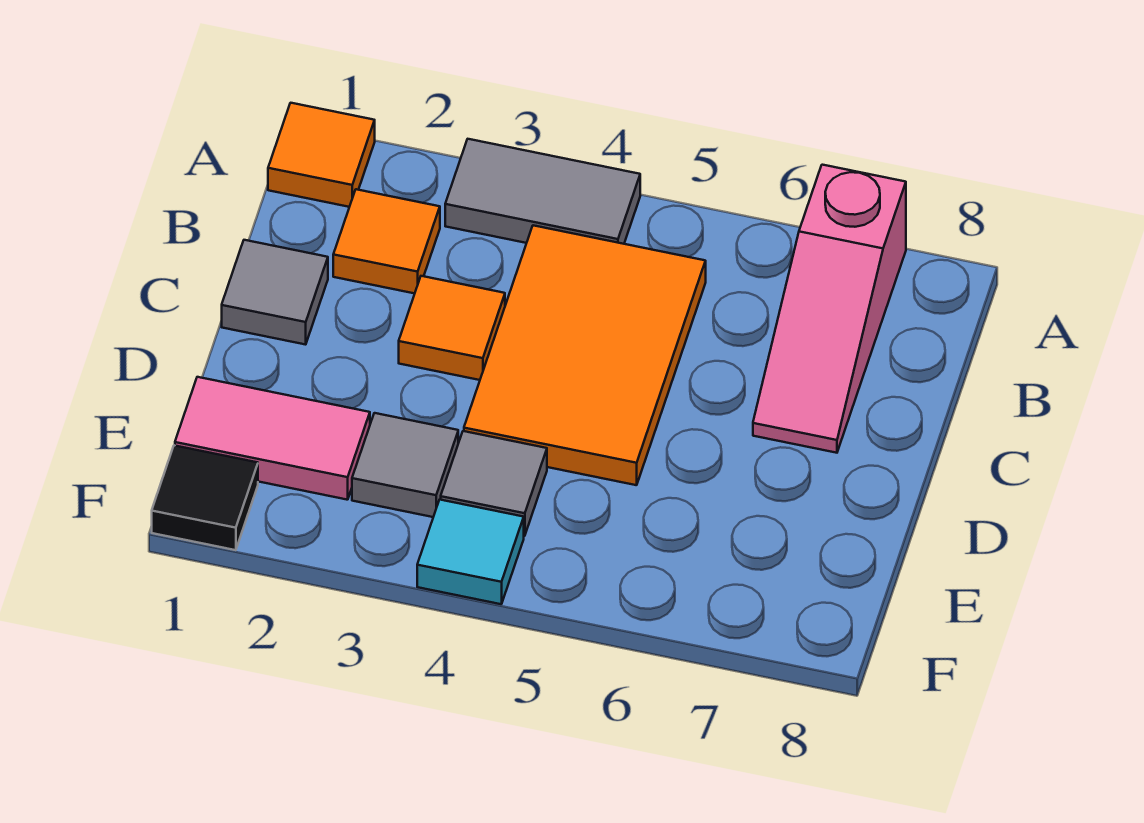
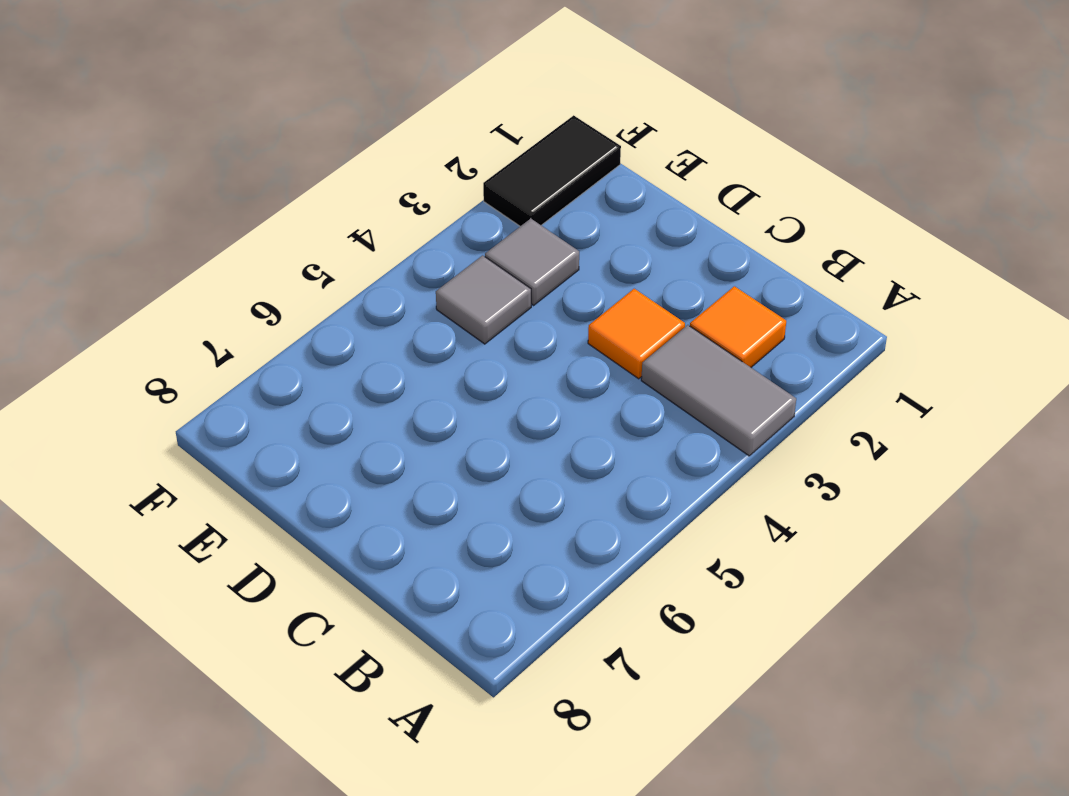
grey 1x2 tile [641,325,796,456] -> grey 1x2 tile turned to [445,139,640,244]
black 1x2 tile [483,115,621,226] -> black 1x1 tile [152,445,258,550]
none -> orange 1x1 tile [268,103,375,207]
none -> pink 1x3 slope [753,165,906,453]
none -> orange 2x3 tile [464,225,706,485]

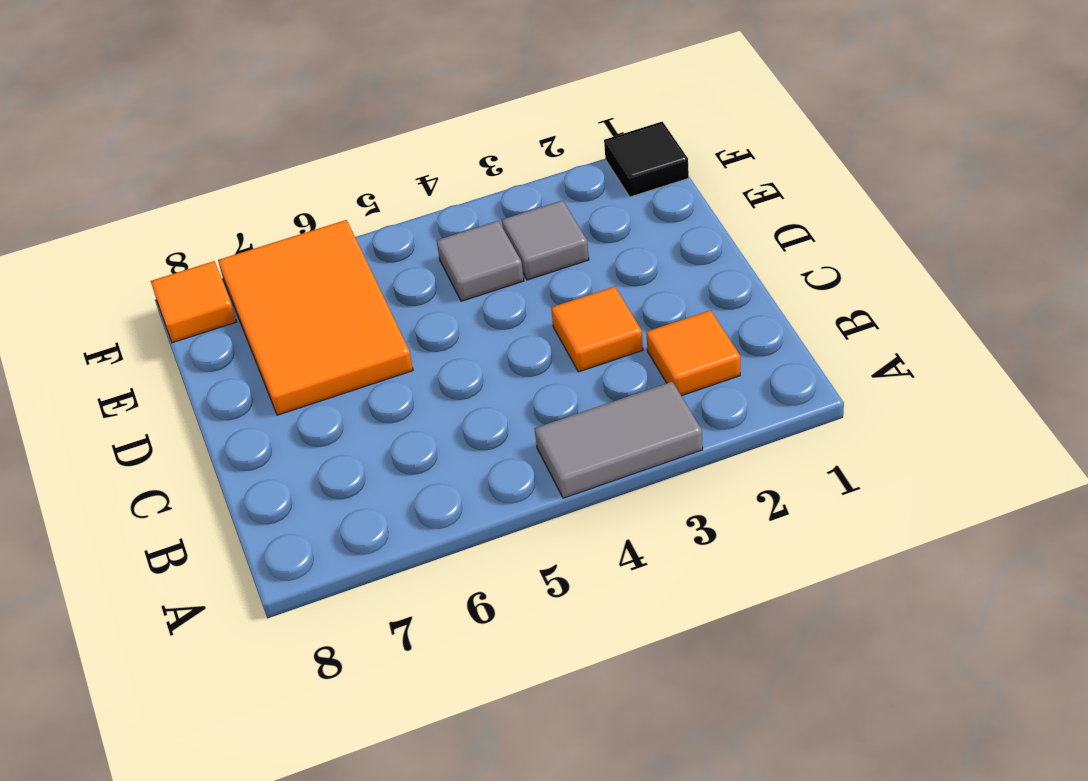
orange 2x3 tile [218,220,413,415] -> orange 2x3 tile moved to [464,225,706,485]
orange 1x1 tile [151,261,236,343] -> orange 1x1 tile moved to [268,103,375,207]
none -> pink 1x3 slope [753,165,906,453]
none -> grey 1x1 tile [222,240,328,345]
none -> pink 1x2 tile [175,377,370,500]

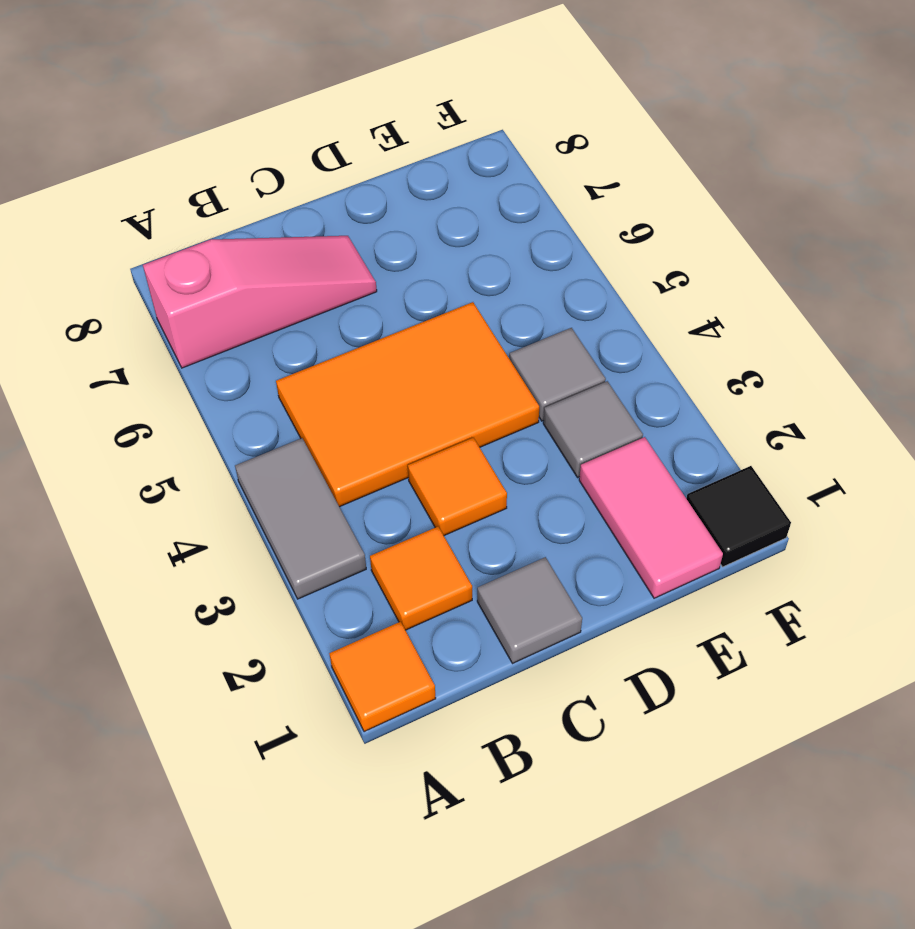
none -> cyan 1x1 tile [417,500,524,604]

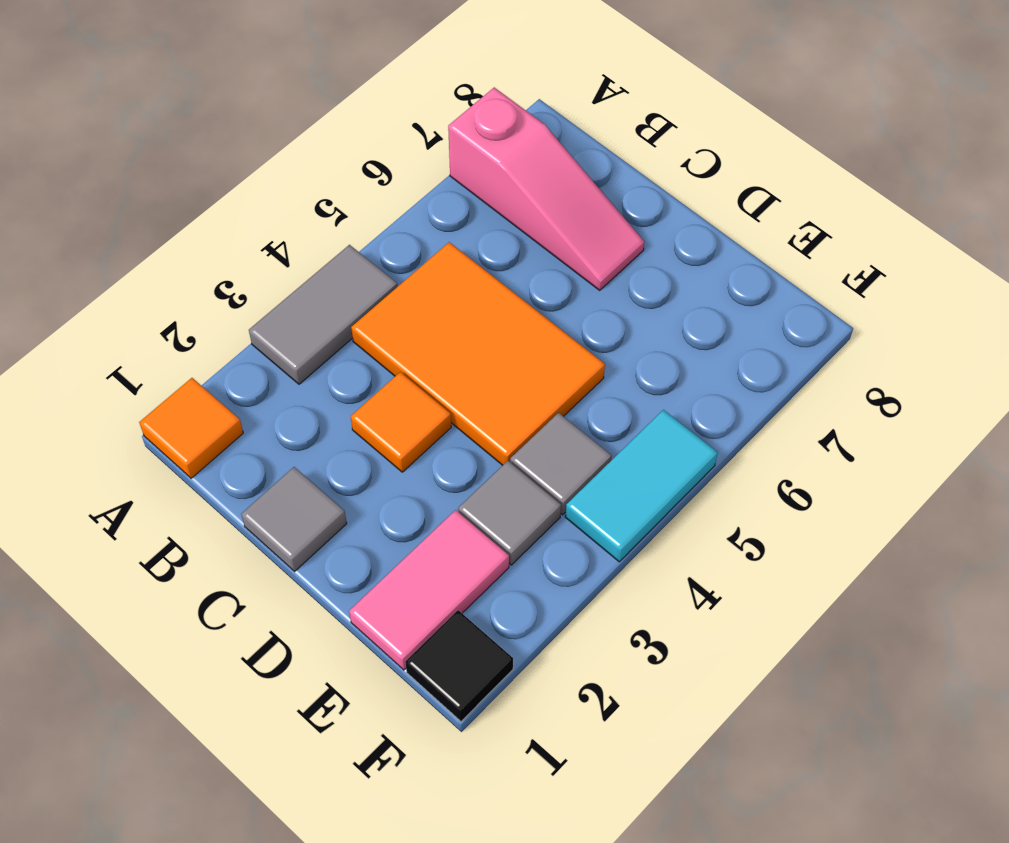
cyan 1x2 tile [565,410,718,562] -> cyan 1x1 tile [417,500,524,604]
none -> orange 1x1 tile [333,189,440,293]

